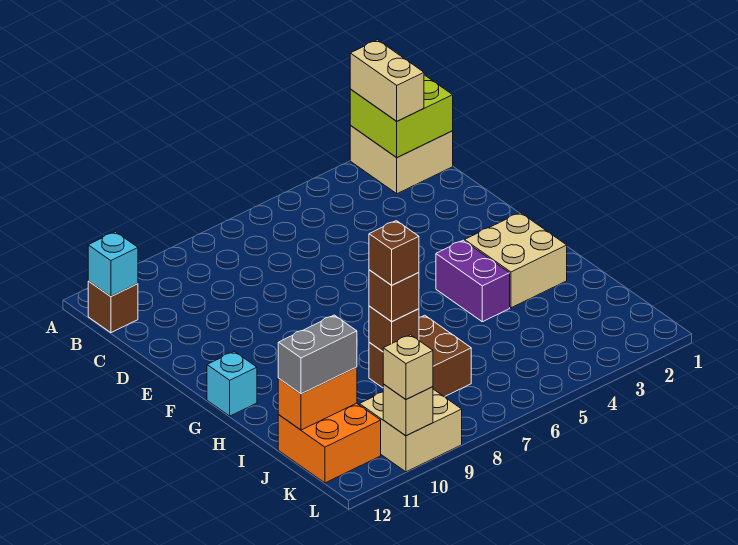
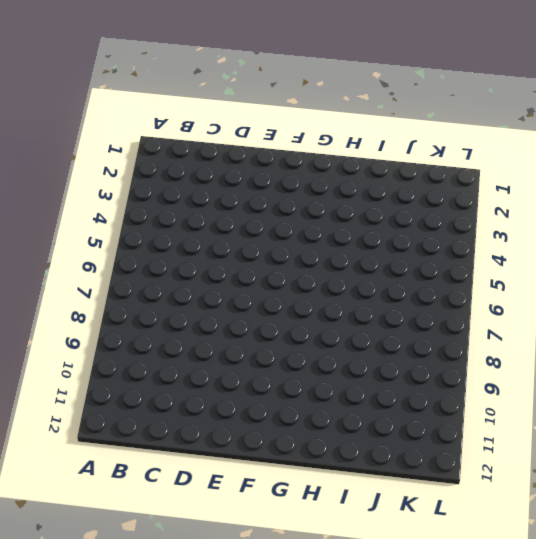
none -> tan 2x2 brick [350,126,453,194]
none -> brown 1x1 brick [88,281,138,333]
none -> tan 2x2 brick [465,213,567,308]

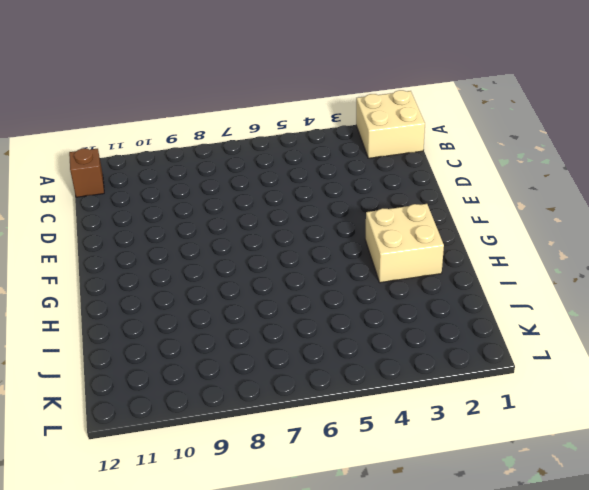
none -> purple 1x2 brick [436,240,510,322]
none -> cyan 1x1 brick [207,351,257,416]
none -> brown 2x2 brick [369,315,471,397]

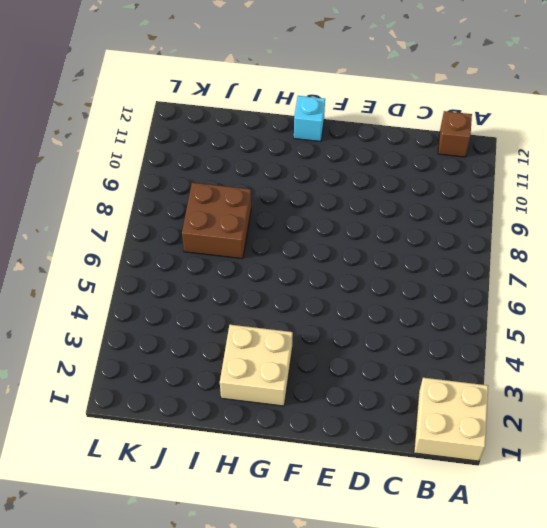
none -> purple 1x2 brick [436,240,510,322]
none -> orange 2x2 brick [278,403,381,483]
none -> tan 2x2 brick [359,389,462,472]

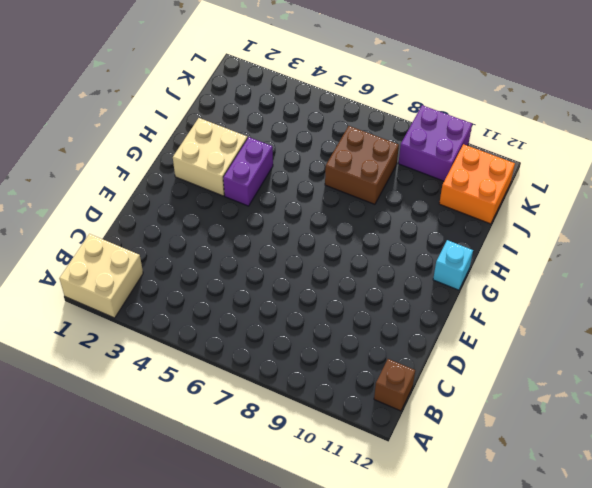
purple 2x2 brick [398,105,472,181] -> tan 2x2 brick [359,389,462,472]
none -> lime 2x2 brick [350,75,453,158]
none -> cyan 1x1 brick [88,232,138,296]
none -> brown 1x1 brick [369,306,419,352]

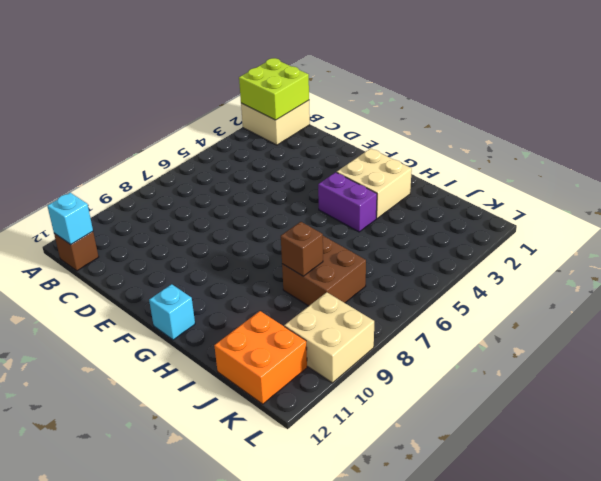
none -> orange 1x2 brick [278,367,357,430]
none -> tan 1x1 brick [383,384,433,436]
none -> tan 1x2 brick [350,40,424,121]

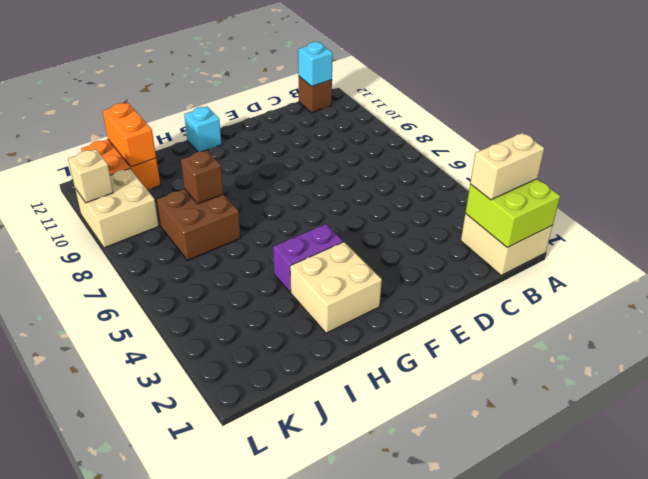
none -> brown 1x1 brick [369,270,419,322]
none -> grey 1x2 brick [278,315,357,394]
none -> tan 1x1 brick [383,335,433,399]

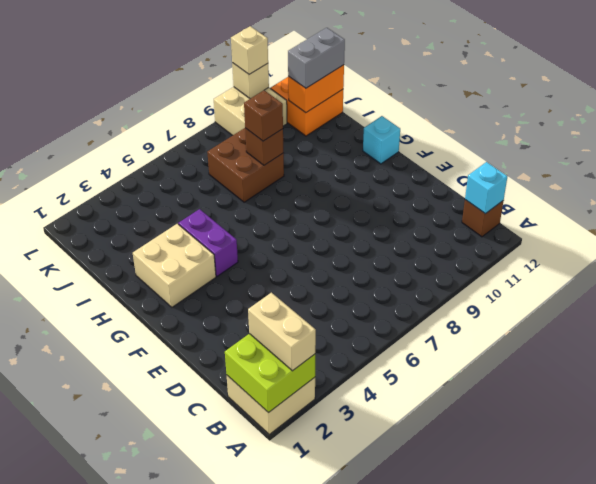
none -> brown 1x1 brick [369,221,419,285]

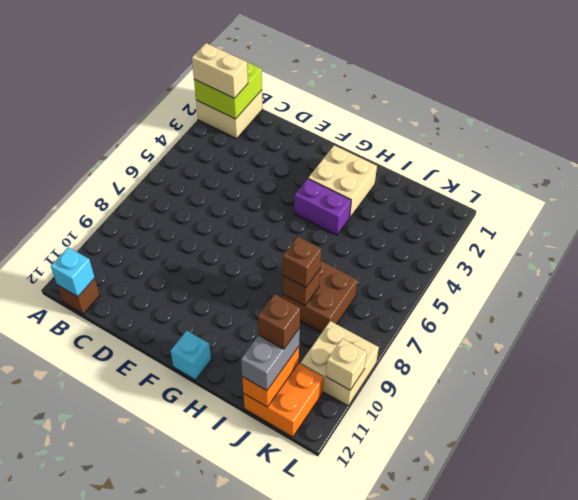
brown 1x1 brick [258,294,300,349] -> brown 1x1 brick moved to [369,221,419,285]
none -> tan 1x1 brick [383,335,433,399]

